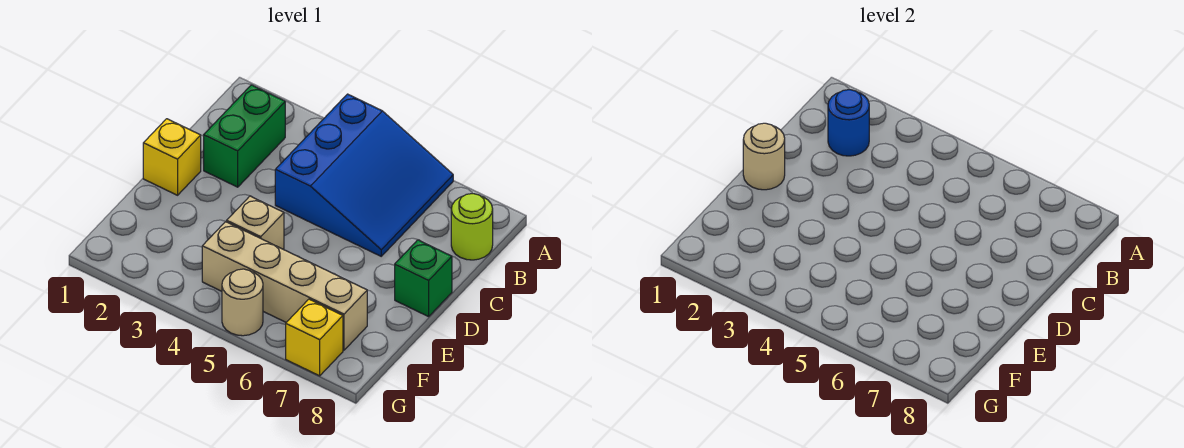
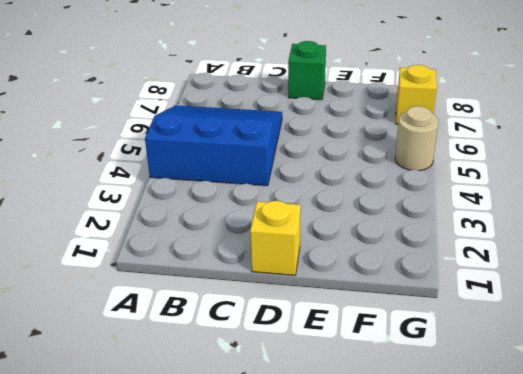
none -> green 1x2 brick [204,85,285,187]
none -> lime 1x1 round brick [451,194,493,260]

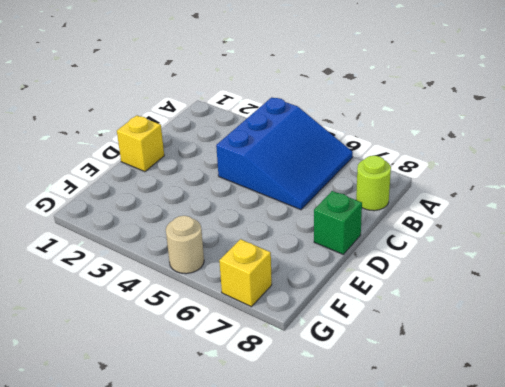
none -> green 1x2 brick [204,85,285,187]
none -> tan 1x1 brick [227,196,284,249]

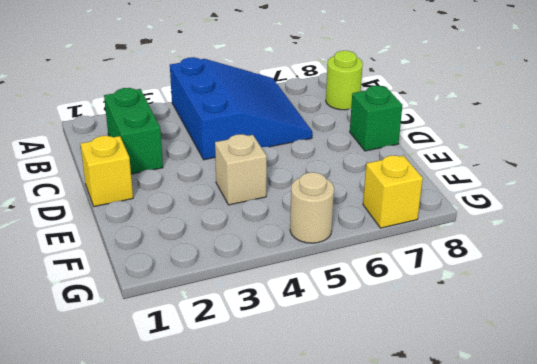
none -> tan 1x4 brick [202,222,367,350]
none -> blue 1x1 round brick [828,90,869,156]

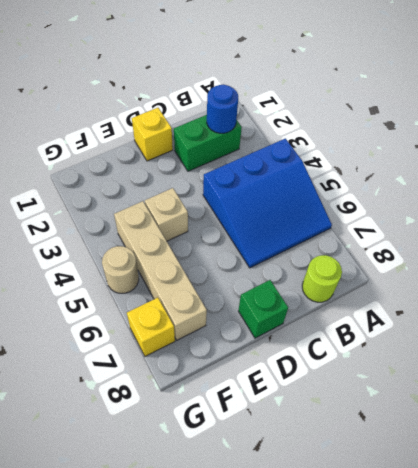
none -> tan 1x1 round brick [743,123,785,190]

